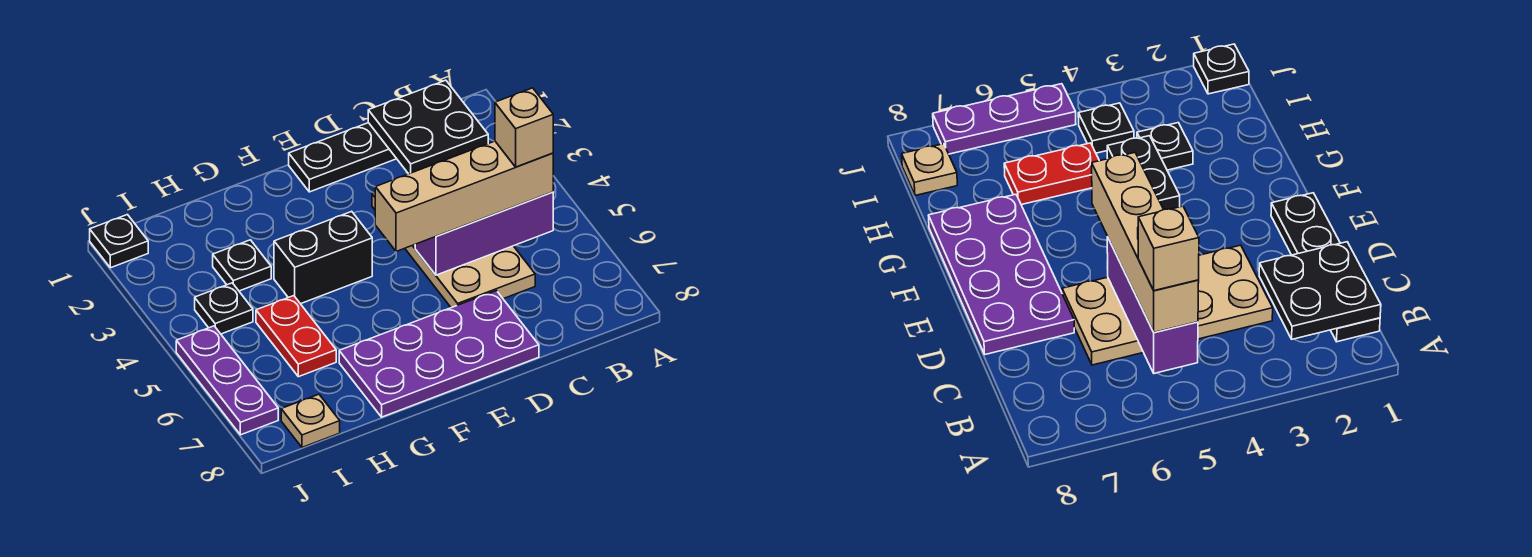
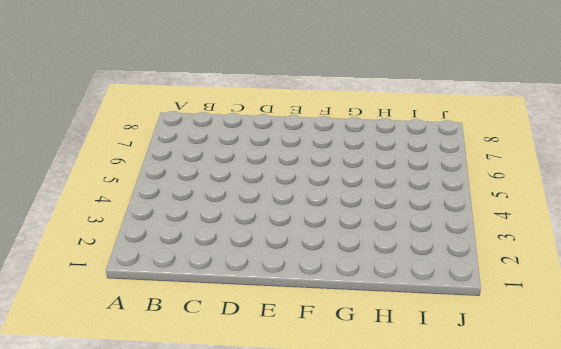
none -> black 1x4 plate [289,123,397,192]
none -> tan 2x4 plate [372,193,535,308]
none -> purple 2x4 plate [339,291,539,417]

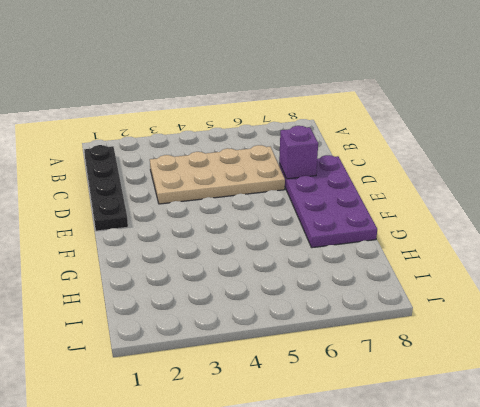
purple 1x1 brick [279,126,318,179] -> none
none -> black 1x2 brick [274,211,372,304]
none -> black 1x1 plate [213,240,271,291]
none -> red 1x2 plate [256,296,336,377]

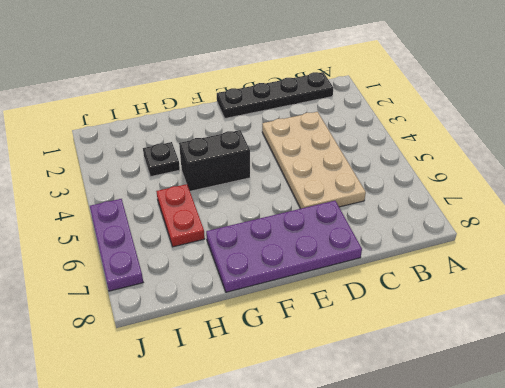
none -> black 1x1 plate [195,283,253,334]
none -> tan 1x1 plate [281,394,340,447]
none -> black 1x1 plate [90,215,148,268]

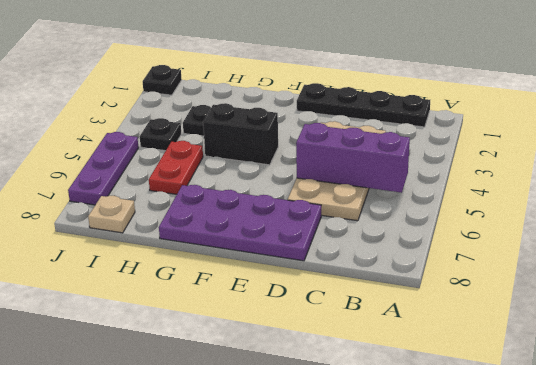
none -> black 2x2 plate [368,80,488,174]
none -> tan 1x4 brick [375,141,553,251]
none -> tan 1x1 brick [495,88,553,167]

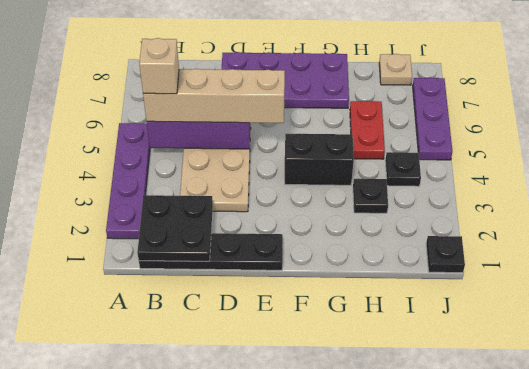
purple 1x4 plate [106,123,150,239] -> none

